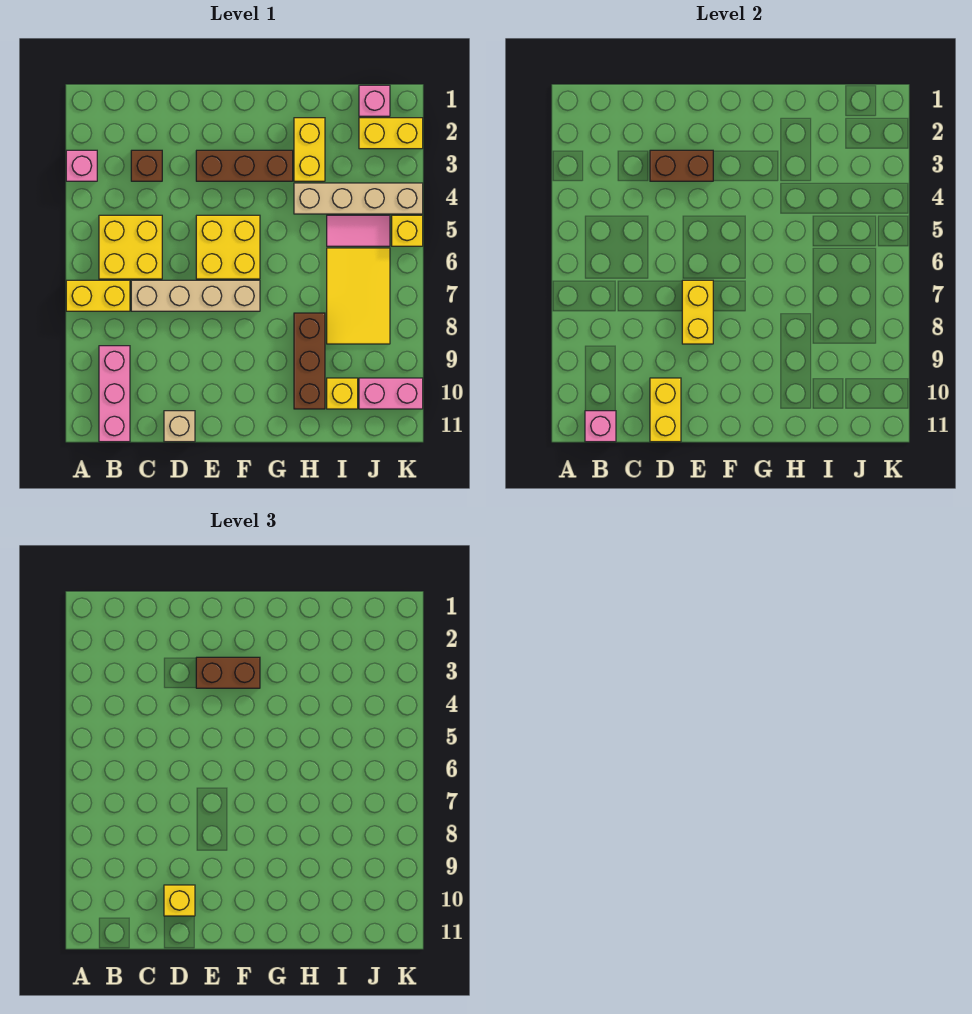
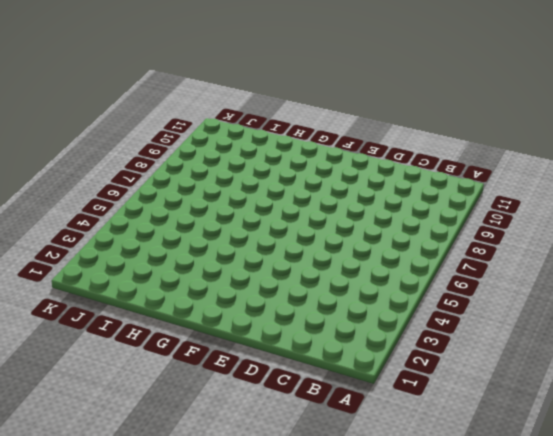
none -> pink 1x1 brick [66,150,97,181]
none -> yellow 1x2 brick [66,280,130,311]
none -> yellow 2x2 brick [99,215,162,279]

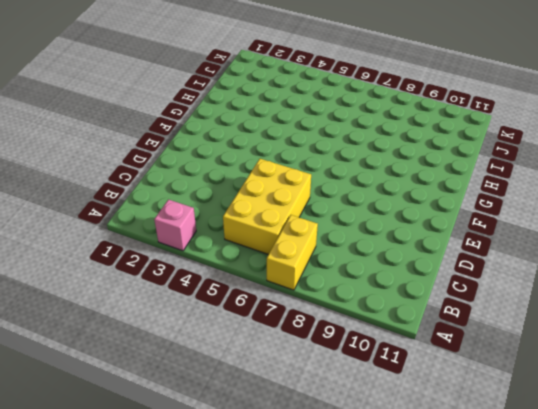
yellow 2x3 brick [223,159,311,254] -> yellow 2x2 brick [99,215,162,279]
none -> pink 1x3 brick [99,346,130,442]
none -> brown 1x1 brick [131,150,162,181]
none -> tan 1x4 brick [131,280,260,311]

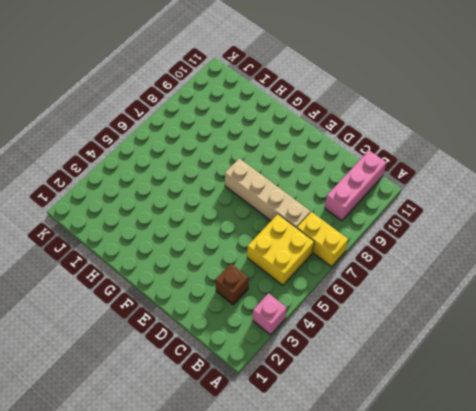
none -> tan 1x1 brick [164,411,195,442]
none -> brown 1x3 brick [196,150,293,181]
none -> yellow 2x2 brick [196,215,260,279]

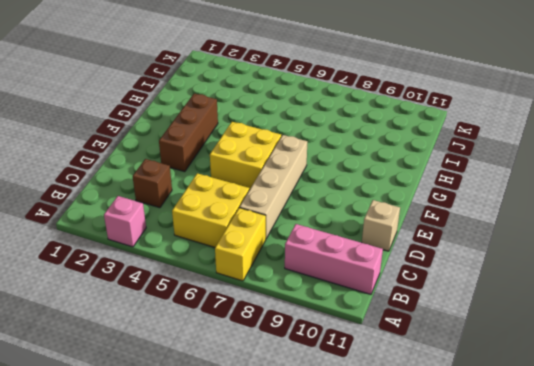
none -> yellow 1x2 brick [294,118,325,181]
none -> tan 1x4 brick [294,183,423,214]
none -> brown 1x3 brick [294,313,325,409]

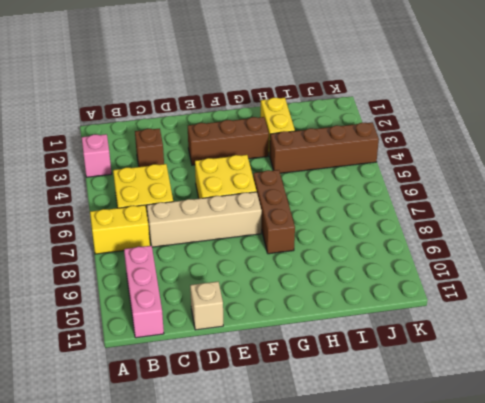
brown 1x3 brick [253,170,295,254] -> brown 1x3 brick moved to [294,313,325,409]
brown 1x4 brick [270,122,379,173] -> tan 1x4 brick [294,183,423,214]
none -> pink 1x2 tile [327,215,390,246]
none -> yellow 2x3 tile [327,248,390,344]
none -> yellow 1x1 brick [327,378,358,409]

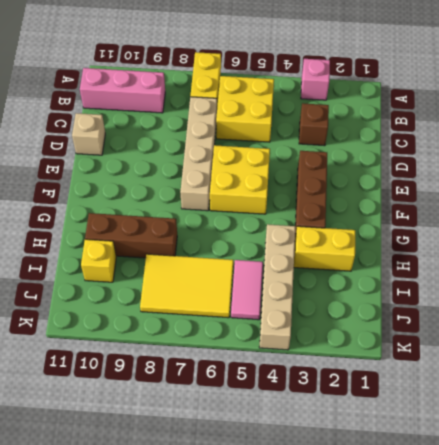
none -> pink 1x1 brick [359,85,390,116]
none -> yellow 1x2 brick [359,118,423,149]
none -> pink 1x2 brick [359,378,423,409]

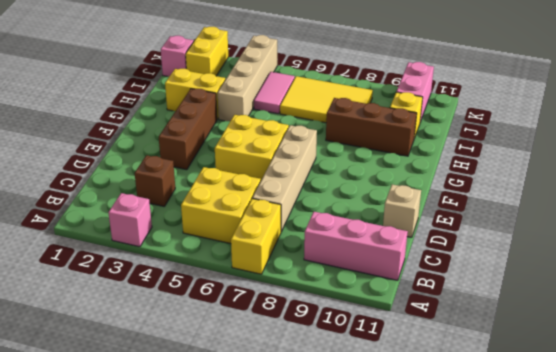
none -> yellow 1x1 brick [392,215,423,246]
none -> pink 1x1 brick [585,411,616,442]
none -> brown 1x2 brick [650,150,713,181]

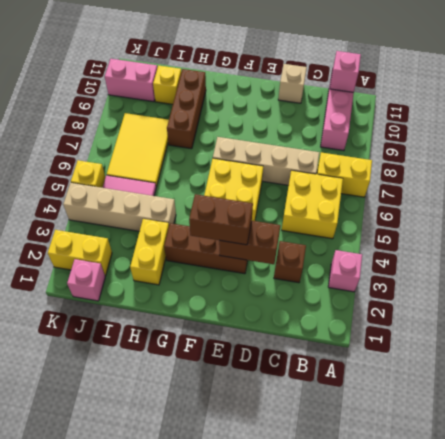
none -> yellow 1x2 brick [650,378,681,442]
none -> yellow 1x2 brick [682,280,713,344]
none -> yellow 1x1 brick [164,885,195,916]

